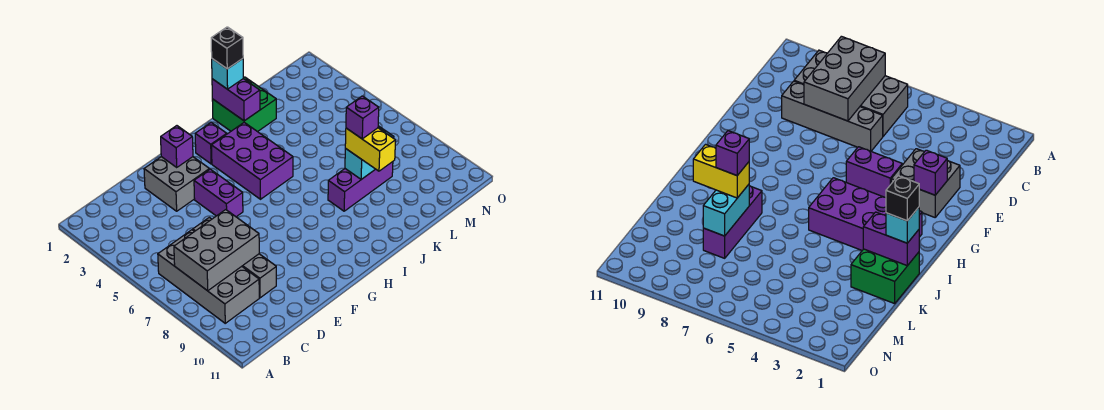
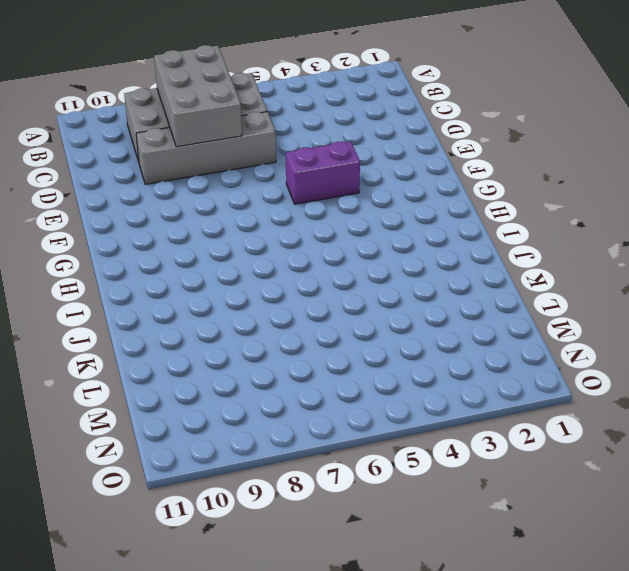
none -> grey 2x2 brick [144,157,209,211]
none -> purple 1x1 brick [195,123,227,164]
none -> purple 2x3 brick [212,123,293,199]

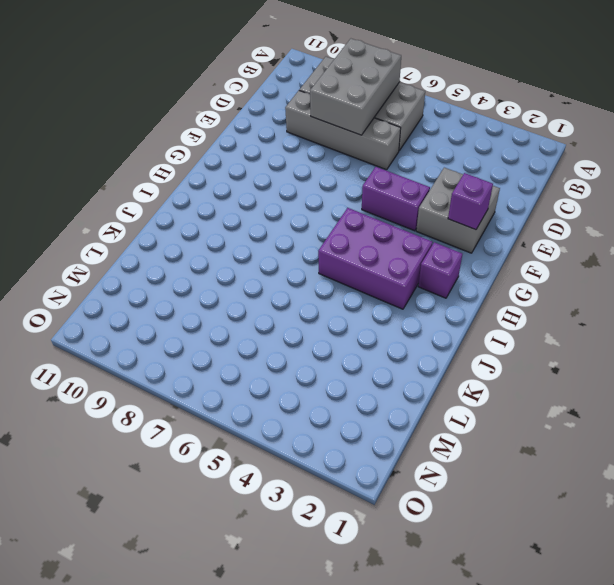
none -> green 2x2 brick [212,77,276,132]
none -> purple 1x3 brick [328,162,393,211]
none -> purple 1x2 brick [212,79,260,121]

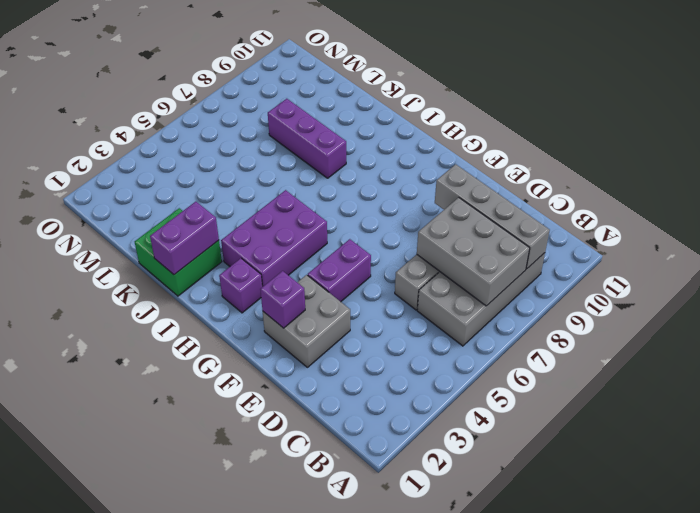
grey 1x4 brick [435,164,550,269] -> none
none -> cyan 1x2 brick [345,126,394,179]
none -> cyan 1x1 brick [212,59,243,89]
none -> yellow 1x2 brick [345,128,396,171]

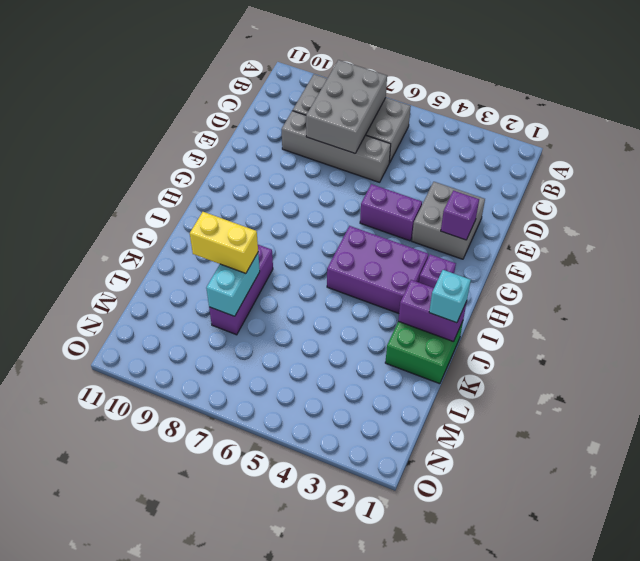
none -> black 1x1 brick [211,27,243,69]
none -> purple 1x1 brick [346,96,379,139]

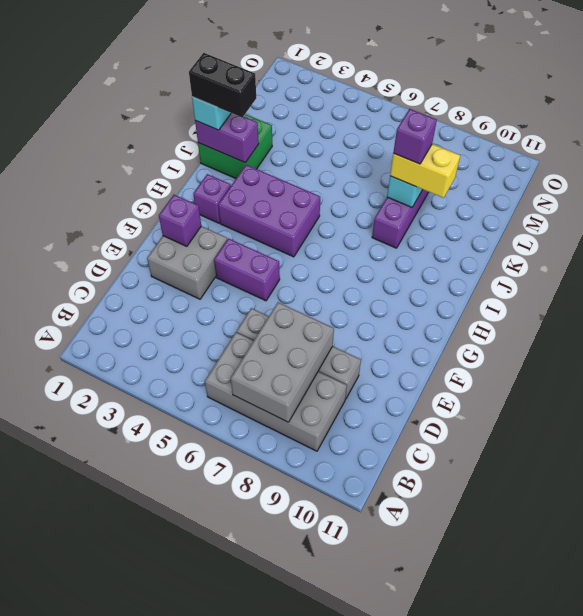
black 1x2 brick [189,53,256,117] -> black 1x1 brick [211,27,243,69]

